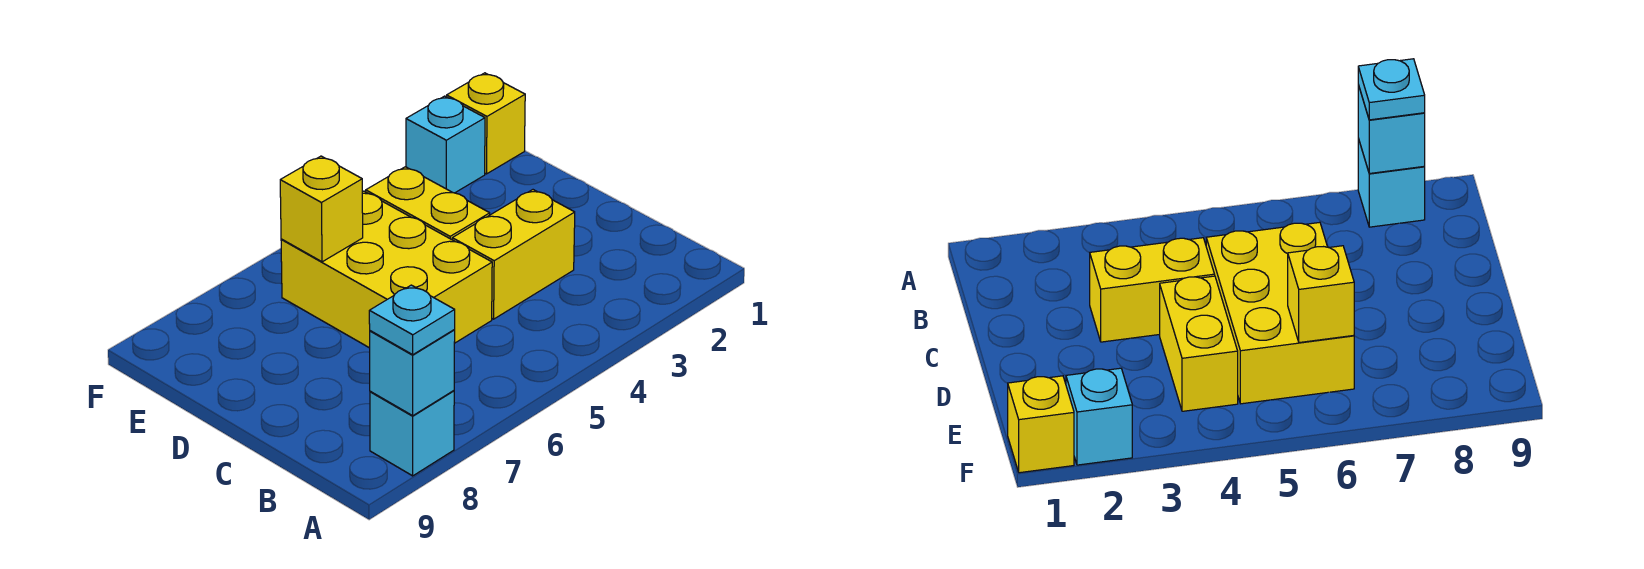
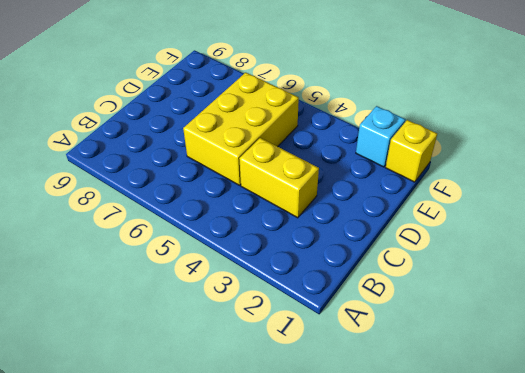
none -> cyan 1x1 brick [370,391,454,476]
none -> yellow 1x2 brick [366,167,490,240]

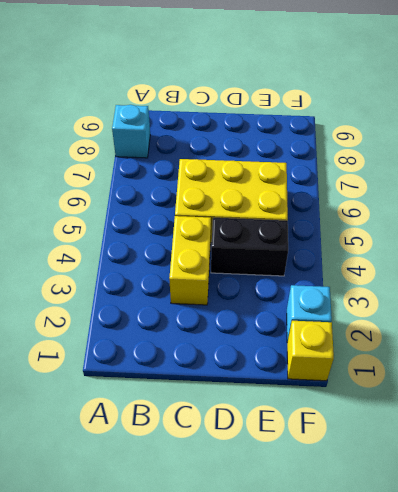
black 1x2 brick [211,218,288,276] -> yellow 1x2 brick [366,167,490,240]
none -> cyan 1x1 brick [370,330,455,416]
none -> yellow 1x1 brick [280,156,363,262]

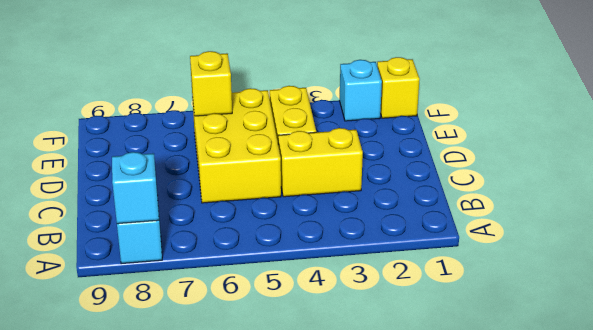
none -> cyan 1x1 plate [369,285,455,355]

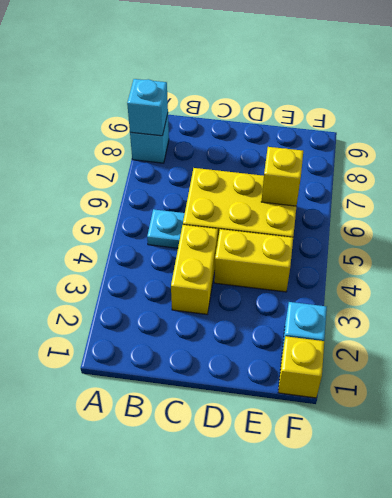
cyan 1x1 plate [147,209,185,248] -> cyan 1x1 plate moved to [369,285,455,355]

